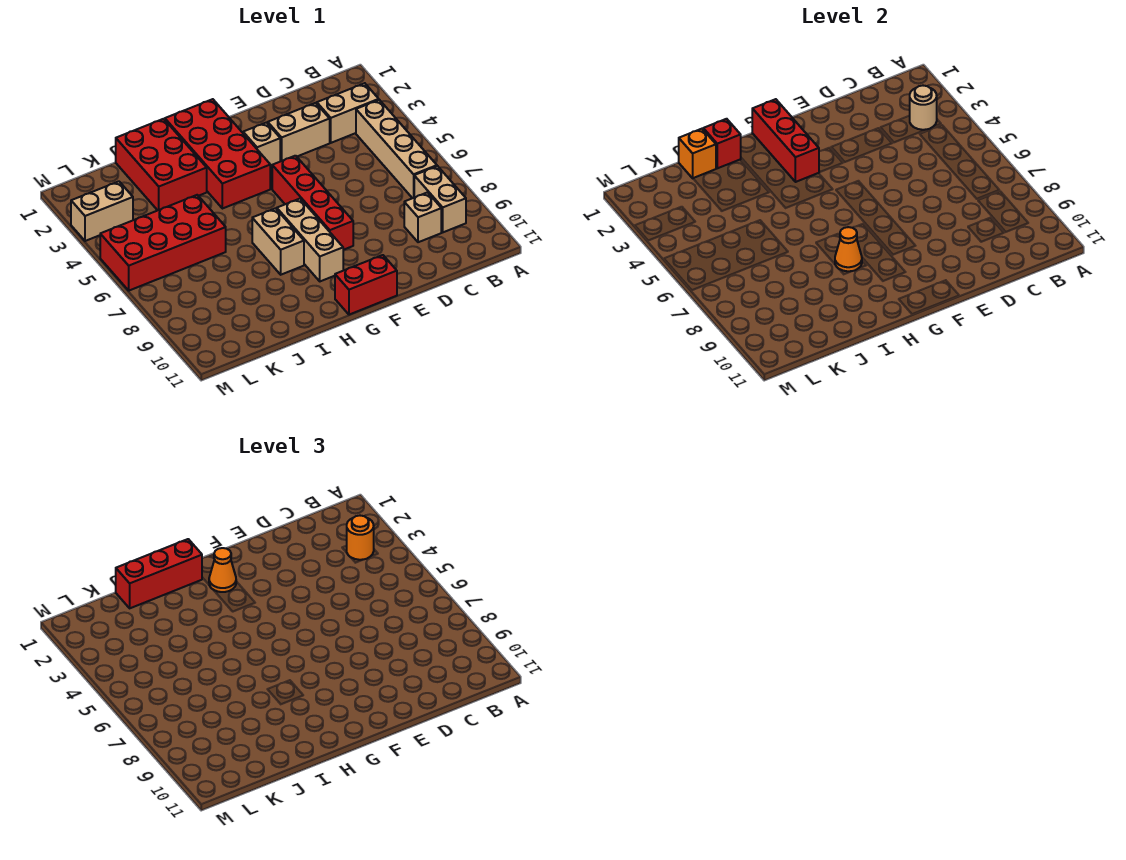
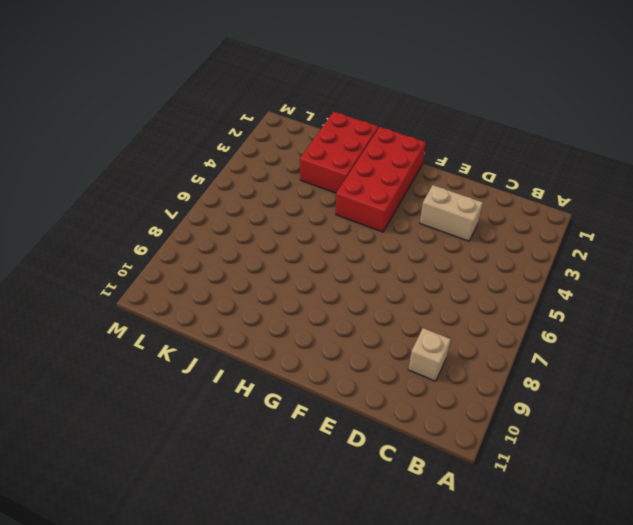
none -> tan 1x2 brick [317,83,379,143]
none -> tan 1x4 brick [356,100,437,198]
none -> tan 1x2 brick [414,166,466,232]

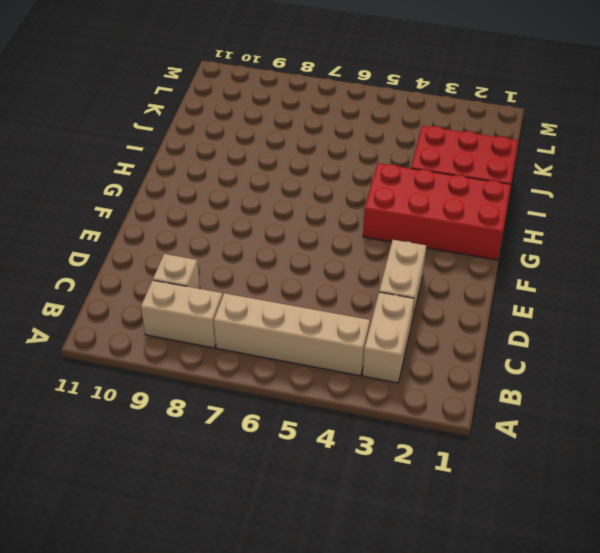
none -> tan 1x1 brick [243,123,280,167]
none -> red 1x4 brick [272,156,353,250]
none -> red 1x2 brick [335,255,397,315]

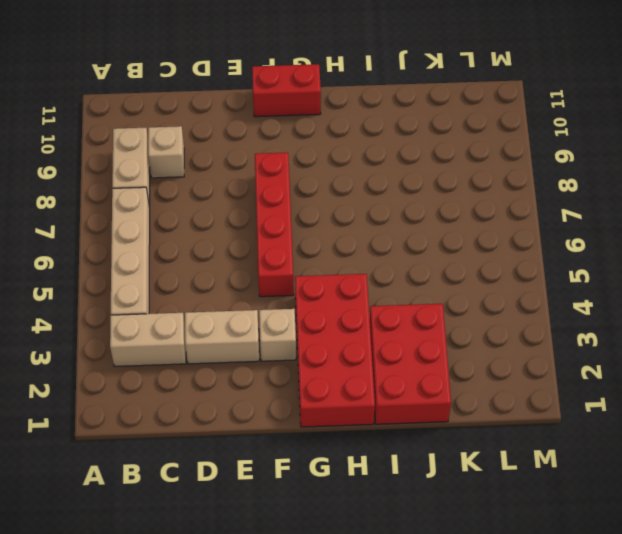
none -> tan 1x3 brick [277,199,343,281]
none -> tan 1x2 brick [252,208,304,275]
none -> red 2x4 brick [100,195,226,291]

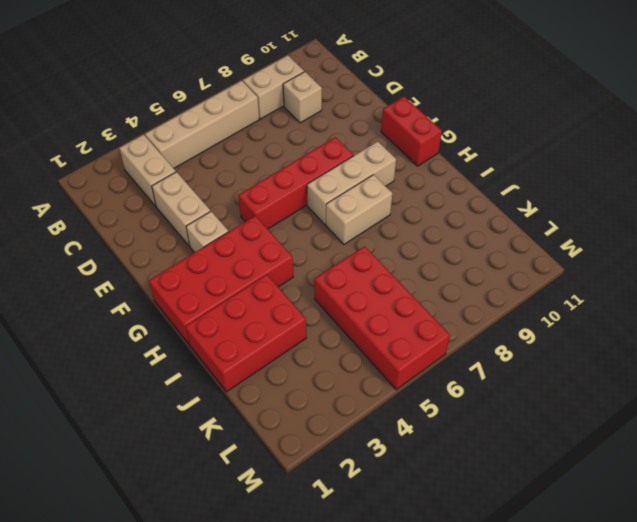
none -> tan 1x2 brick [71,181,133,241]
none -> tan 1x1 round brick [910,86,937,130]
none -> red 1x3 brick [752,99,819,182]

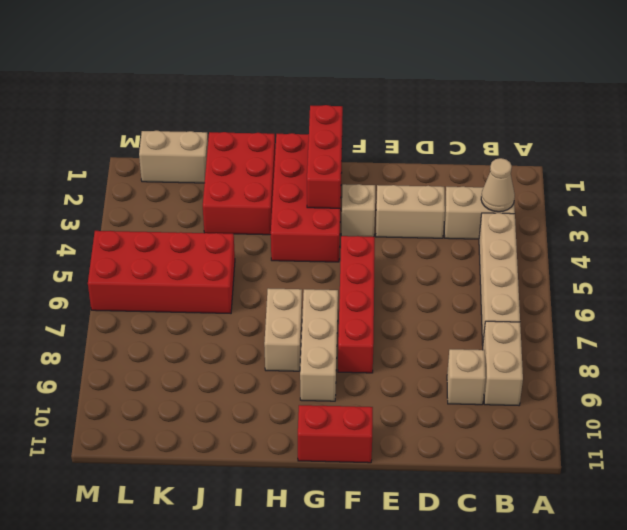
tan 1x1 cone [481,158,515,212] -> tan 1x1 round brick [910,86,937,130]
tan 1x2 brick [139,131,208,183] -> tan 1x2 brick moved to [71,181,133,241]
none -> orange 1x1 cone [835,227,862,271]
none -> red 1x1 brick [703,119,741,168]
none -> orange 1x1 brick [679,129,716,178]

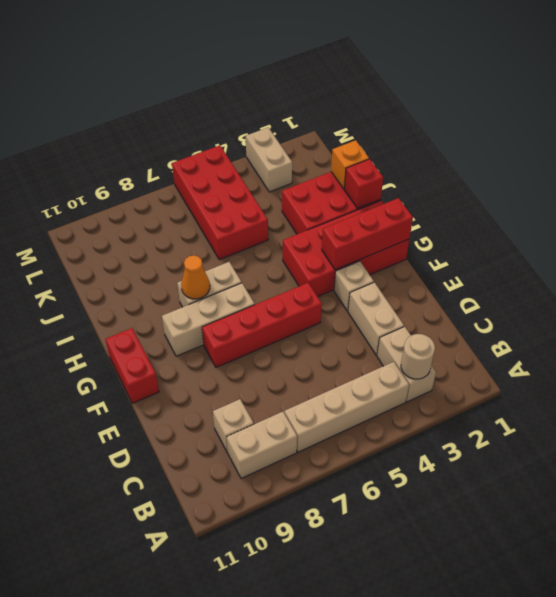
none -> orange 1x1 round brick [347,516,374,560]
none -> orange 1x1 cone [209,548,236,592]
none -> red 1x3 brick [116,539,202,608]

